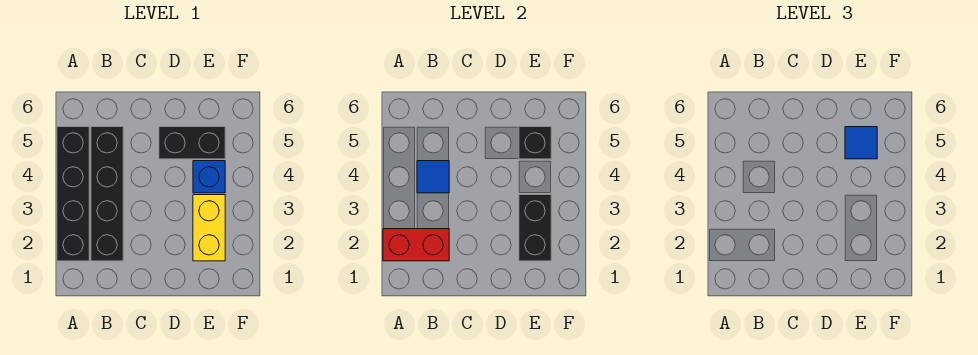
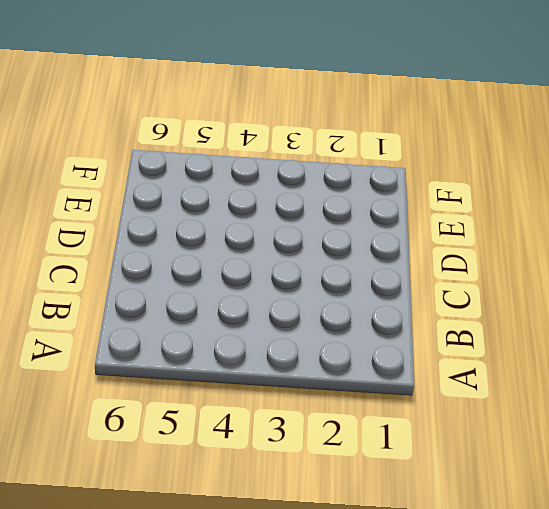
none -> black 1x4 brick [57,127,89,261]
none -> black 1x4 brick [91,127,123,261]

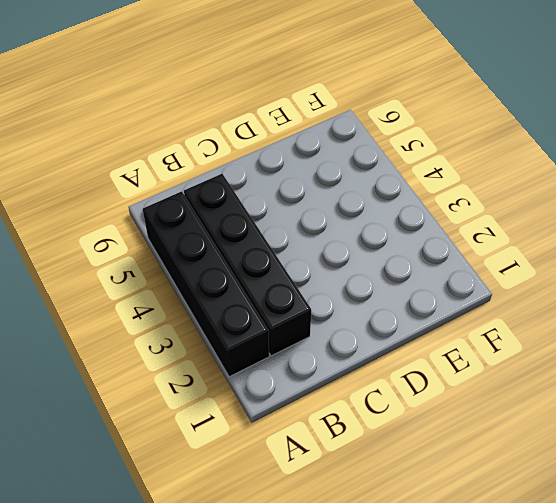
none -> black 1x2 brick [159,127,225,159]
none -> yellow 1x2 brick [193,195,225,261]

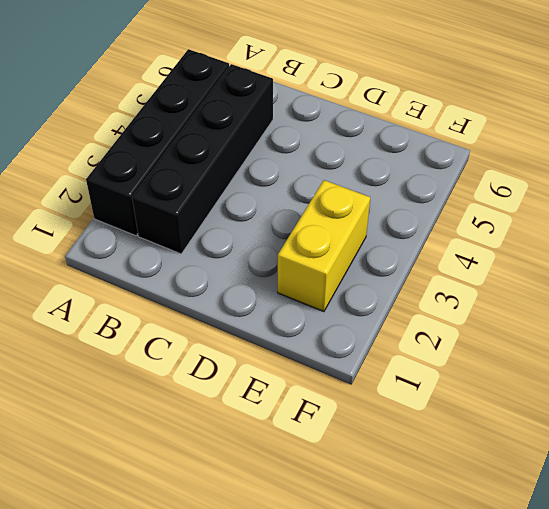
none -> black 1x2 brick [159,127,225,159]
none -> blue 1x1 brick [193,161,225,193]

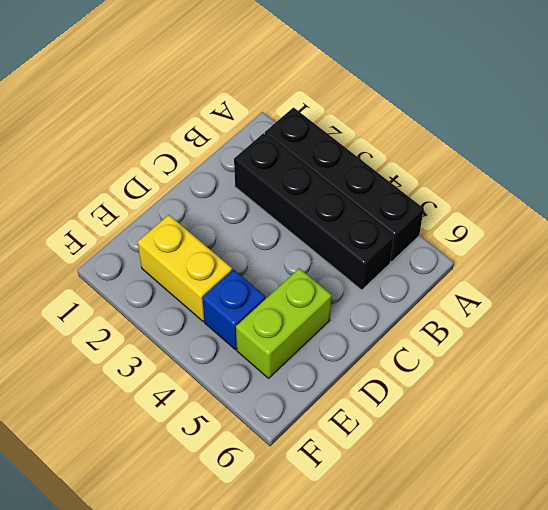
lime 1x2 brick [236,268,332,378] -> black 1x2 brick [159,127,225,159]
none -> red 1x2 brick [383,229,449,261]
none -> blue 1x1 tile [417,161,449,193]

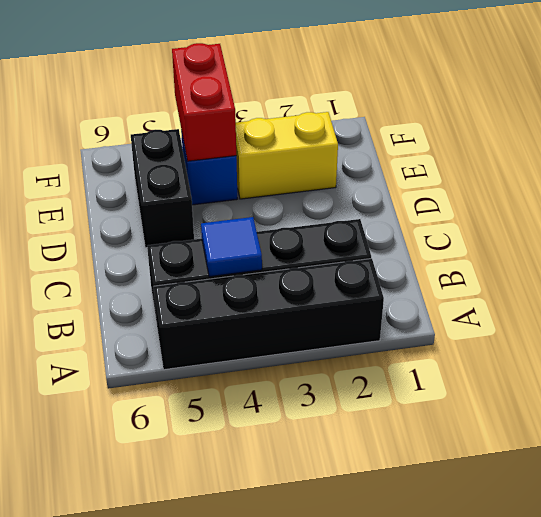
red 1x2 brick [172,43,236,161] -> red 1x2 brick moved to [383,229,449,261]
none -> black 1x2 brick [519,195,551,261]
none -> black 1x1 brick [519,127,551,159]

